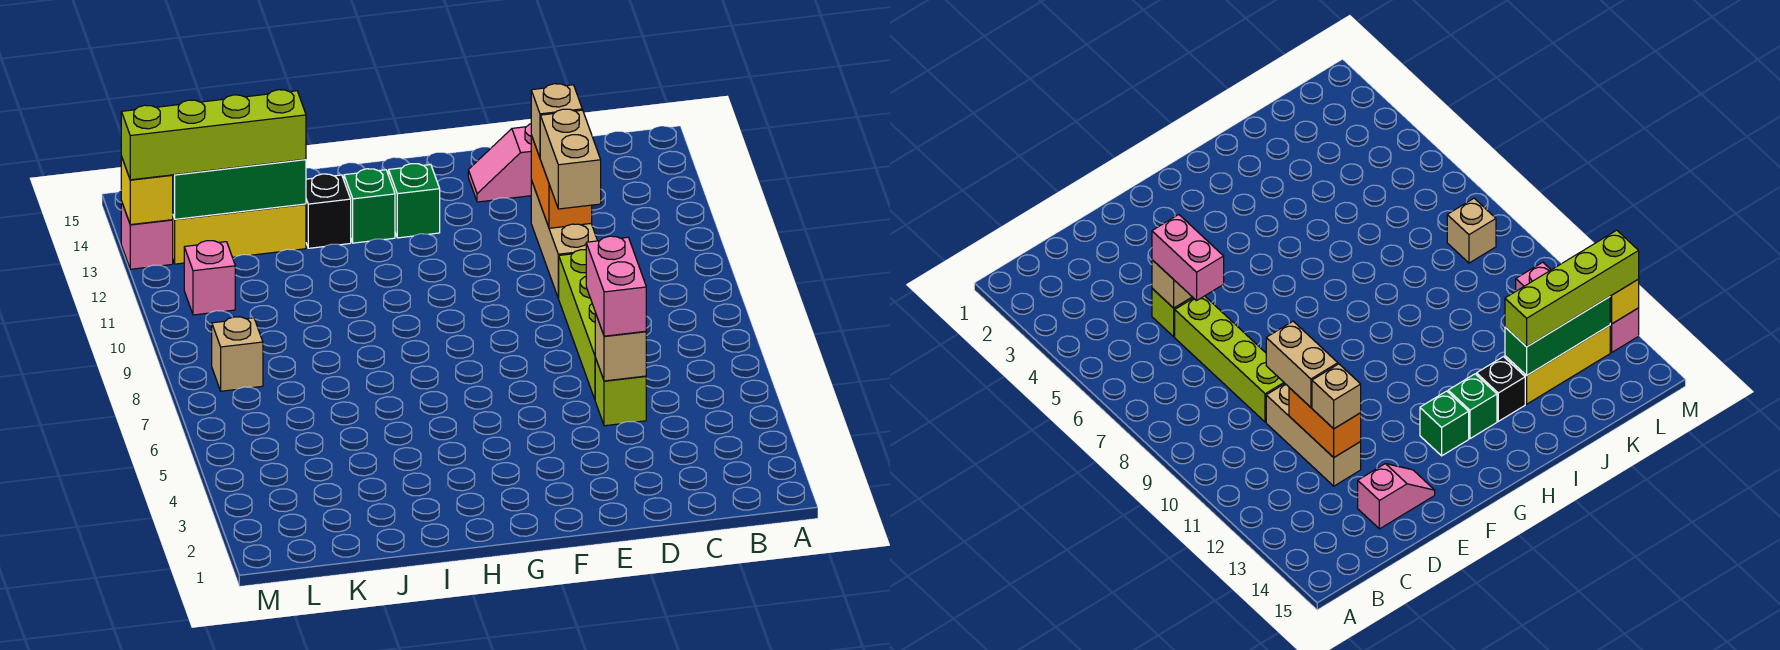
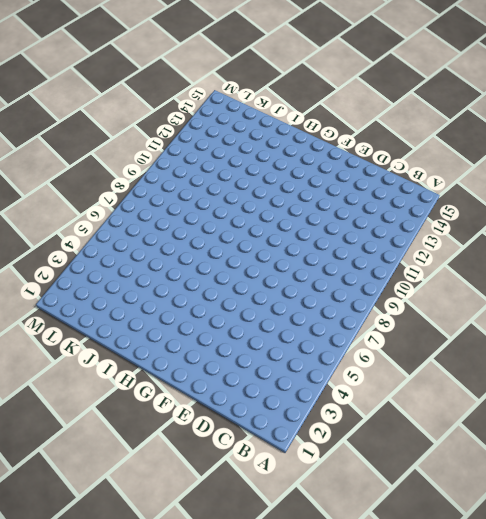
none -> lime 1x1 brick [595,358,646,426]
none -> lime 1x4 brick [558,250,596,399]
none -> tan 1x3 brick [531,180,597,298]

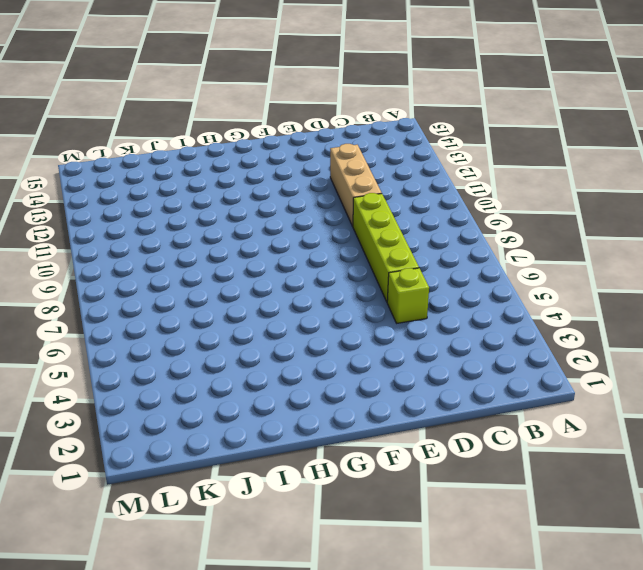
none -> pink 1x2 slope [468,124,531,202]
none -> green 1x1 brick [389,164,440,238]
none -> green 1x1 brick [344,169,395,243]

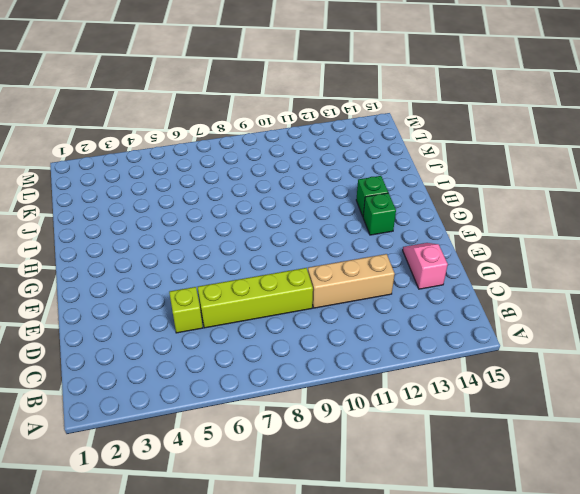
none -> black 1x1 brick [306,174,351,248]
none -> yellow 1x3 brick [173,204,306,264]
none -> tan 1x1 brick [212,317,263,391]

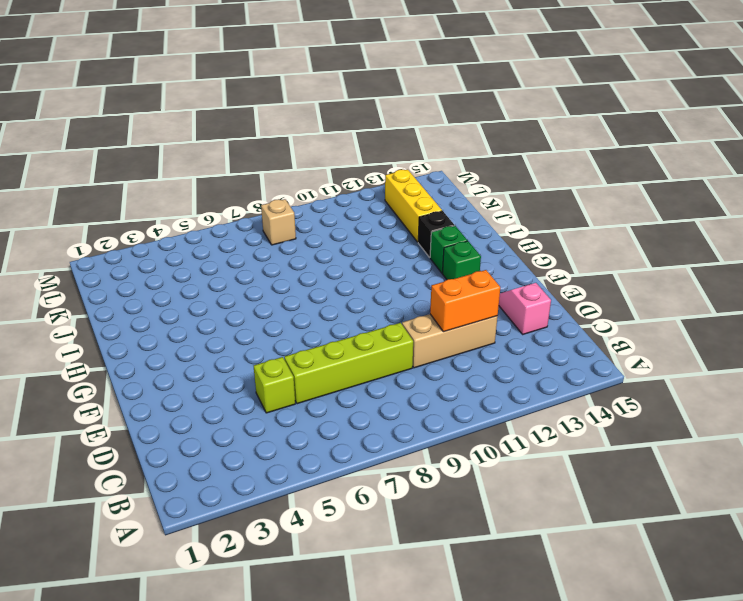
none -> pink 1x1 brick [184,241,235,315]
none -> pink 1x1 brick [121,201,173,269]
none -> tan 1x1 brick [595,313,646,381]

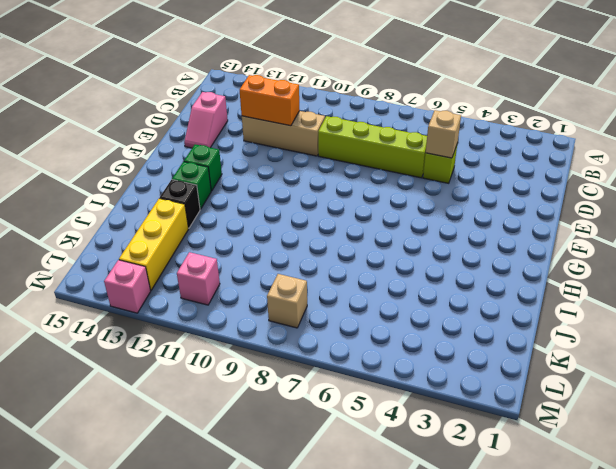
none -> green 1x3 brick [173,159,306,219]
none -> yellow 1x1 brick [121,157,173,225]
none -> pink 1x2 brick [586,236,646,336]

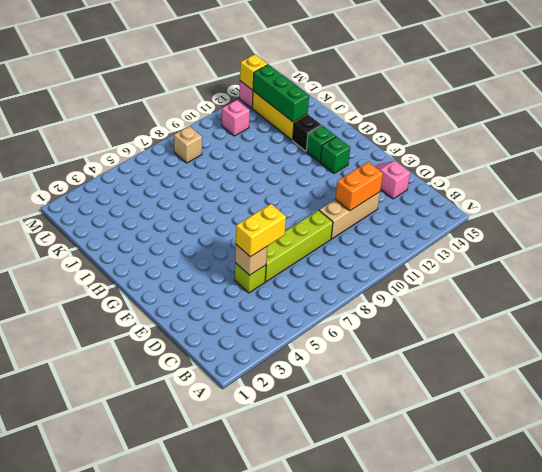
yellow 1x2 brick [236,204,286,257] -> pink 1x2 brick [586,236,646,336]
none -> tan 1x2 brick [540,109,601,209]
none -> tan 1x1 brick [531,84,582,157]
none -> lime 1x4 brick [121,90,306,180]

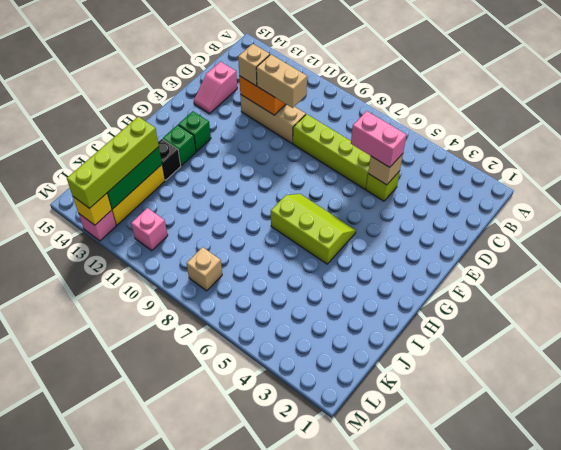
lime 2x3 slope [271,194,356,264] -> none

